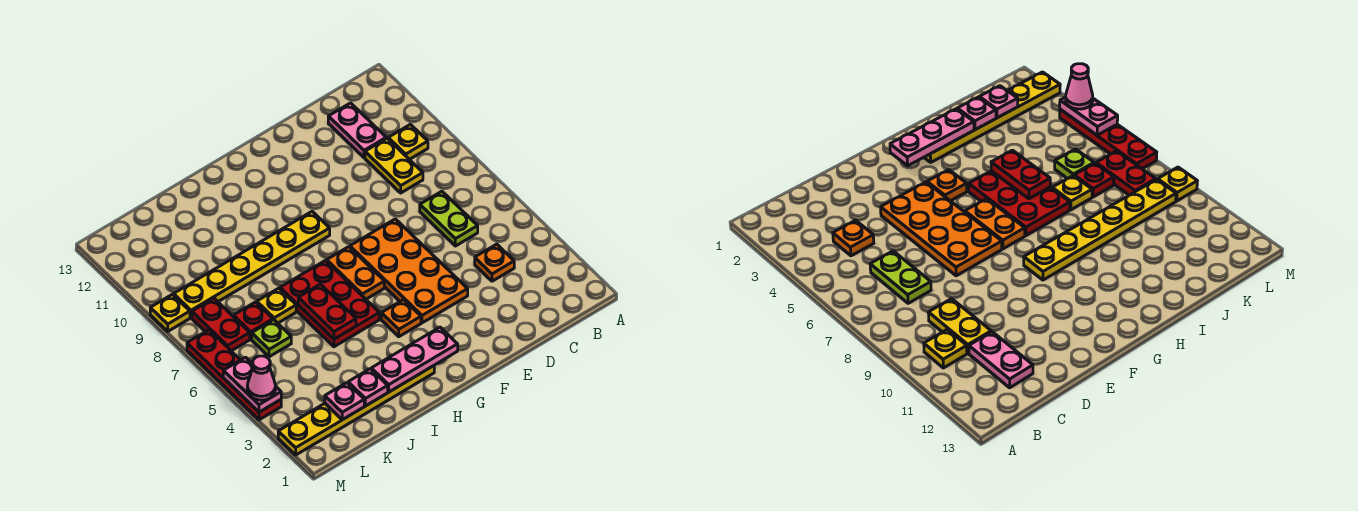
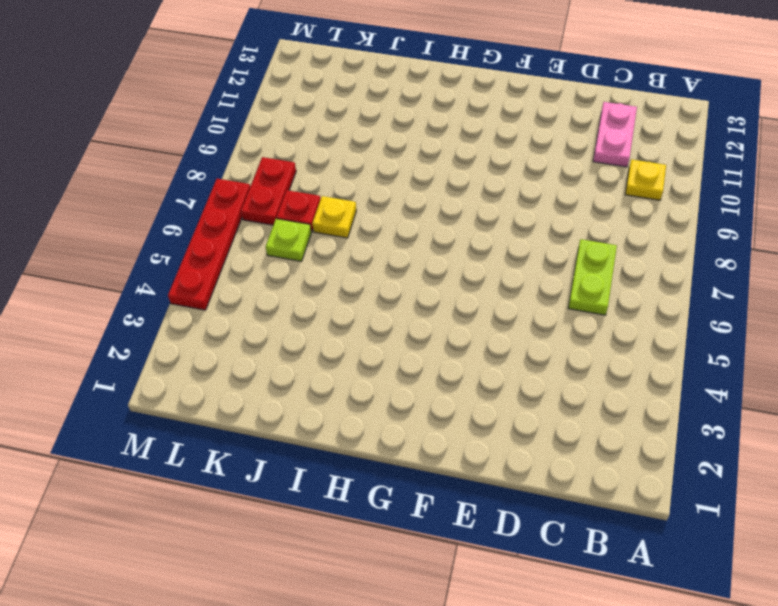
none -> orange 1x1 plate [475,244,514,281]
none -> yellow 1x2 plate [365,138,423,193]
none -> orange 2x4 plate [350,219,468,323]

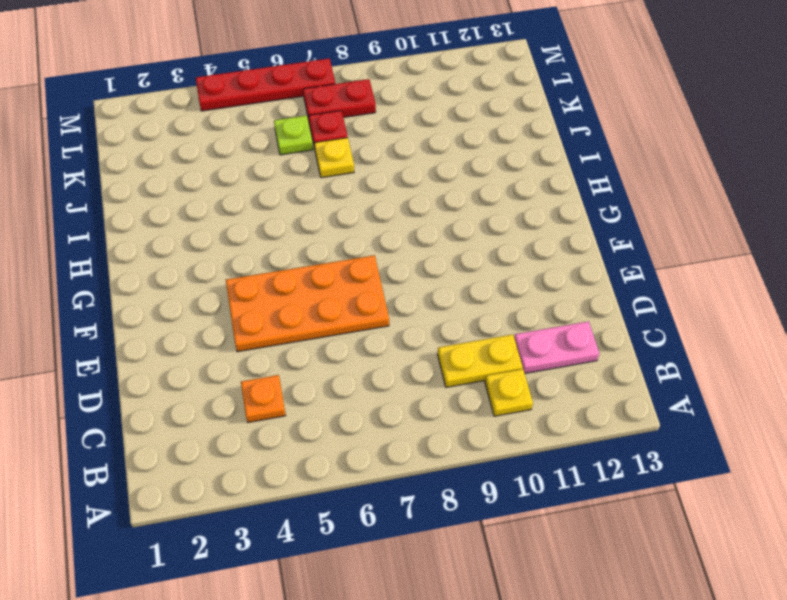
none -> lime 1x2 plate [420,191,478,246]
none -> orange 1x1 plate [381,300,421,337]
none -> orange 1x2 plate [327,247,384,299]

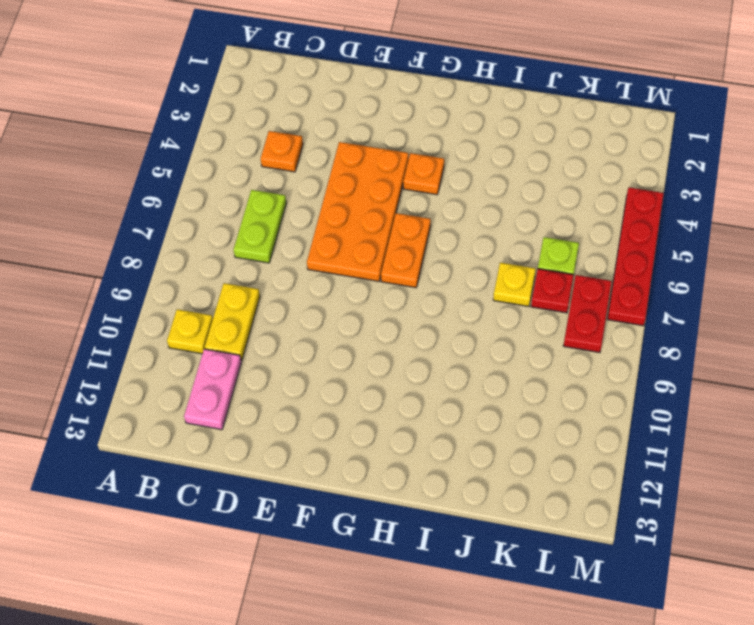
none -> yellow 1x6 plate [174,211,330,318]
none -> yellow 1x6 plate [278,366,434,455]
none -> red 2x3 plate [280,261,379,347]

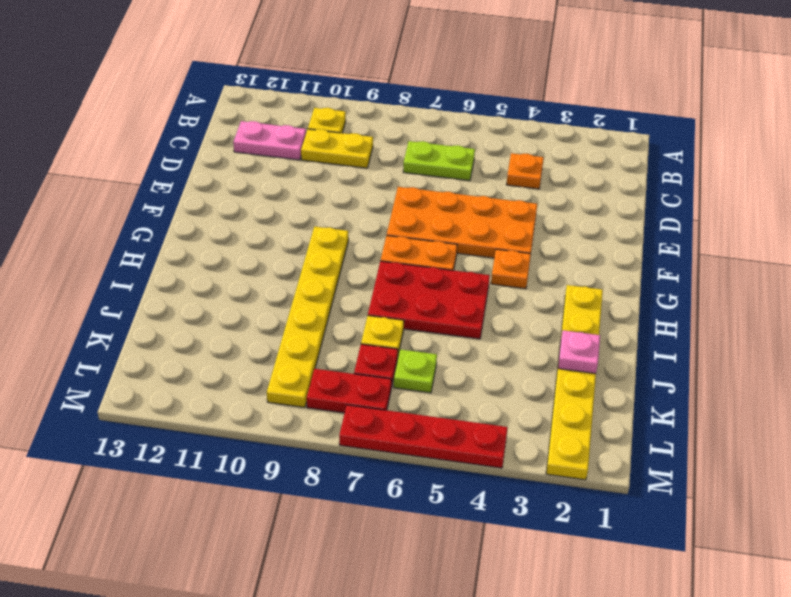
none -> yellow 1x1 plate [150,294,190,331]
none -> pink 1x3 plate [371,327,458,392]
none -> red 1x2 plate [298,284,356,339]

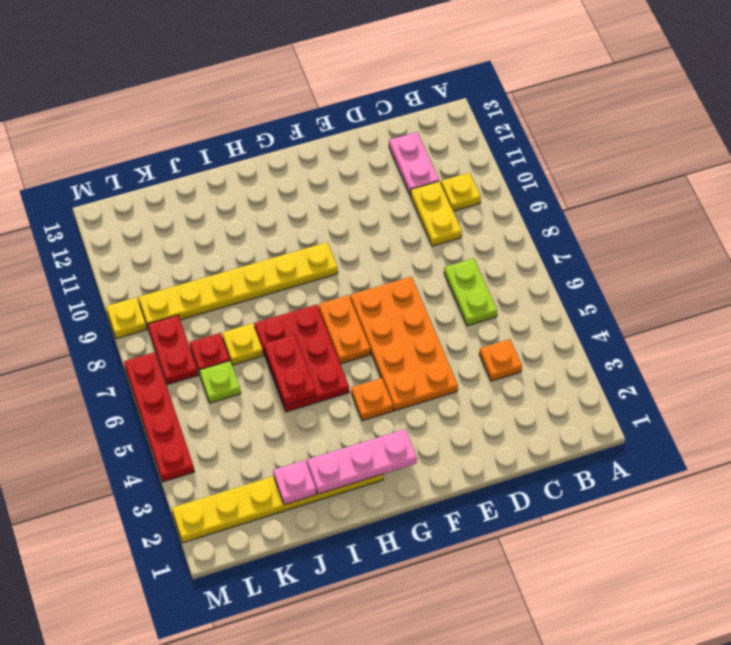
none -> pink 1x1 plate [325,383,364,420]
none -> pink 1x2 plate [223,357,281,412]
none -> pink 1x1 cone [247,356,276,400]

